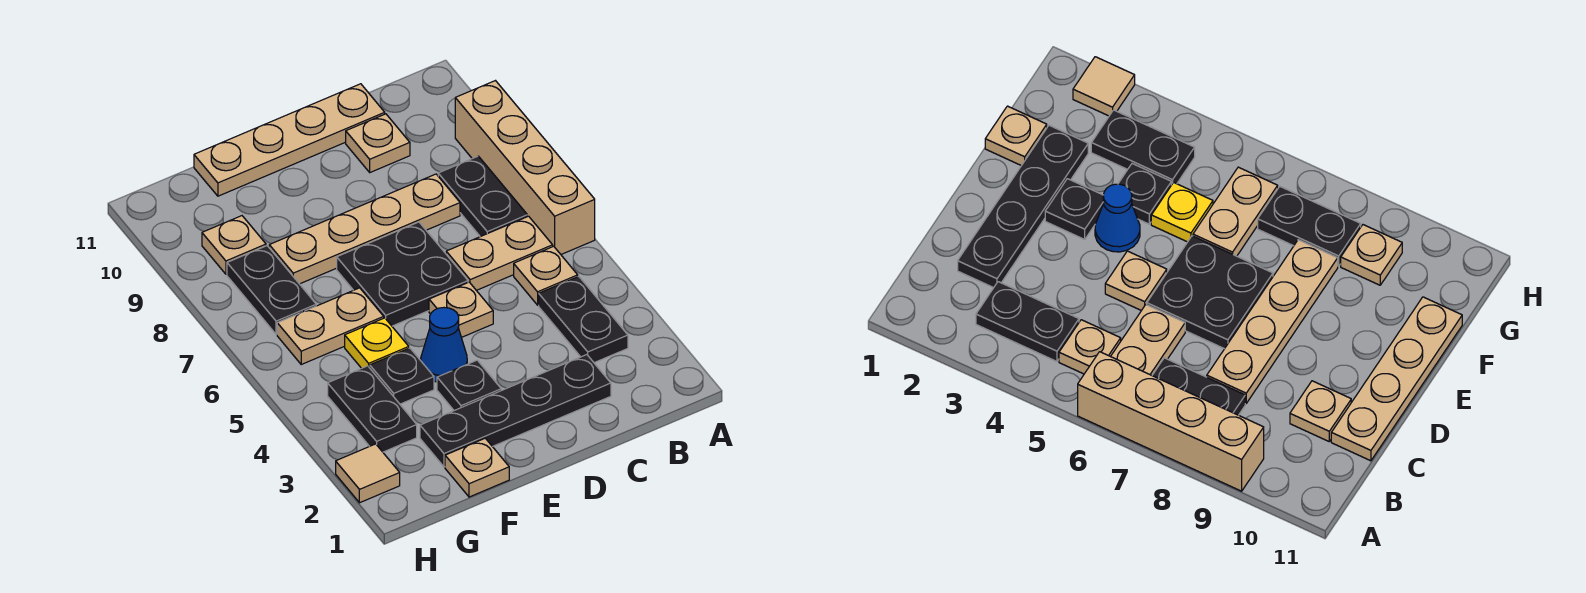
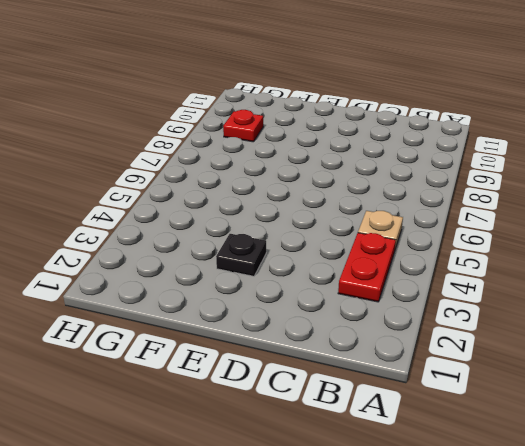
red 1x2 plate [338,233,396,302] -> black 1x2 plate [539,277,628,363]
red 1x1 plate [223,110,263,142] -> tan 1x1 plate [202,216,266,274]
none -> tan 1x4 brick [455,81,595,254]
none -> tan 1x2 plate [446,216,553,290]
none -> black 1x2 plate [438,156,527,237]

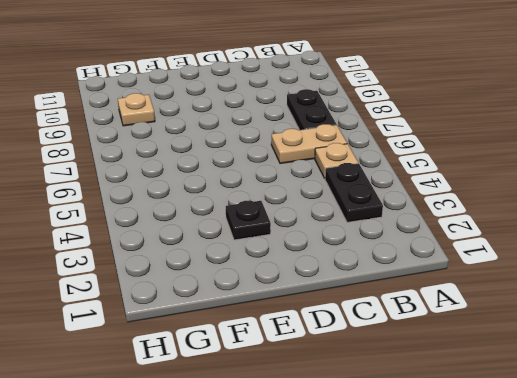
none -> tan 1x4 brick [455,81,595,254]
none -> black 1x4 plate [420,355,611,467]
none -> tan 1x4 plate [269,174,460,284]

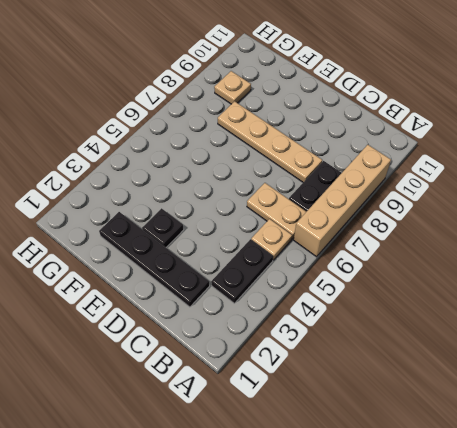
none -> tan 1x1 plate [346,114,410,172]
none -> tan 1x4 plate [194,84,385,196]
none -> tan 1x1 plate [429,282,493,338]

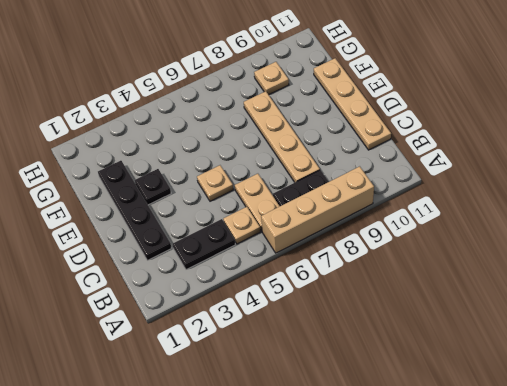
none -> tan 1x1 plate [346,114,410,172]
none -> black 2x2 plate [337,222,468,326]
none -> blue 1x1 cone [421,308,467,382]

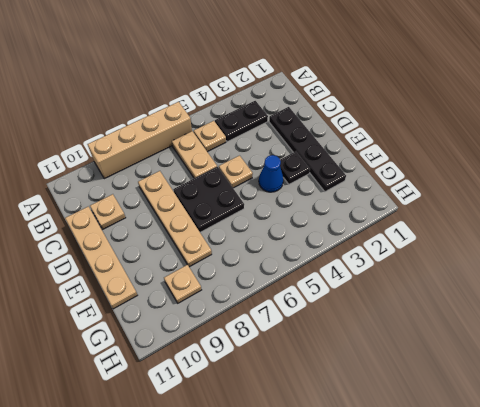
none -> black 1x2 plate [438,156,527,237]
none -> tan 1x1 plate [445,438,509,497]
none -> black 1x1 plate [370,348,434,404]

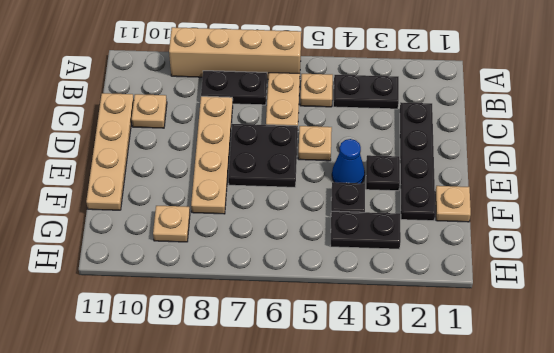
none -> yellow 1x1 plate [345,318,409,368]
none -> tan 1x2 plate [277,288,384,364]
none -> black 1x2 plate [227,246,316,334]

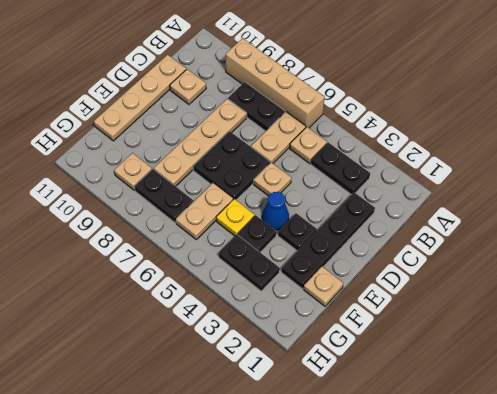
none -> tan 1x1 tile [336,444,400,503]

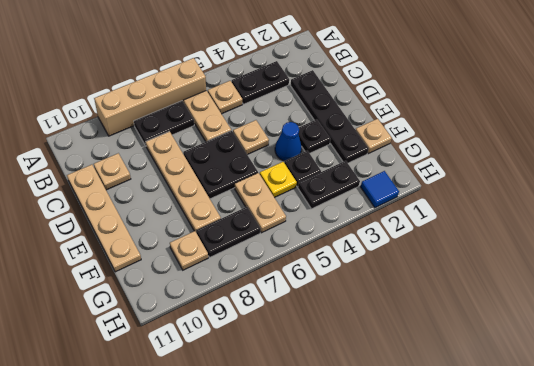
blue 1x1 tile [361,171,399,208] -> tan 1x1 tile [336,444,400,503]

